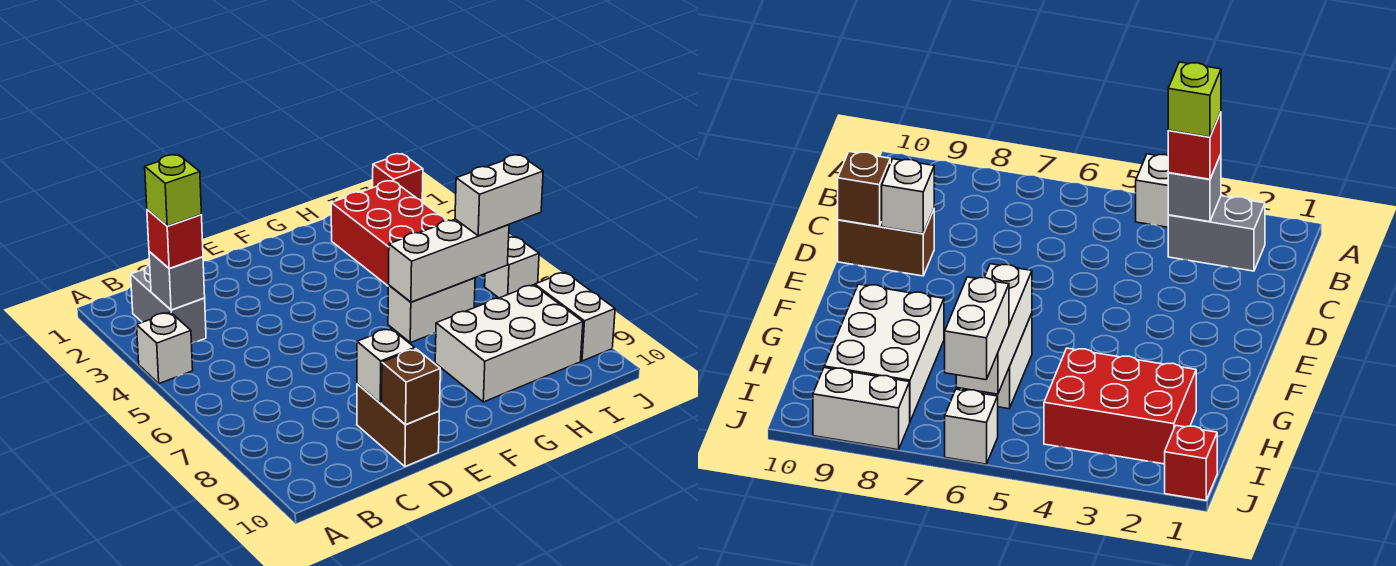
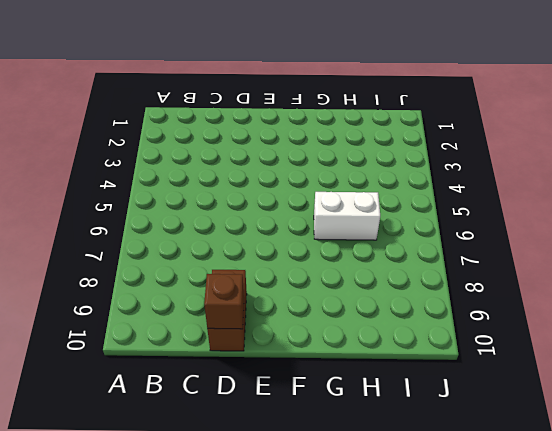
none -> white 1x1 brick [137,312,193,384]
none -> grey 1x2 brick [131,265,206,344]
none -> white 2x3 brick [435,285,583,402]

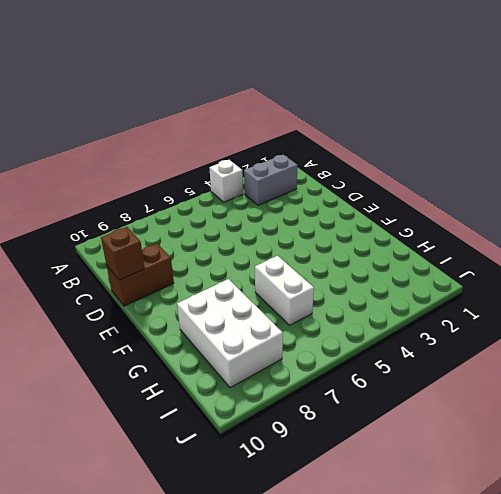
none -> red 2x3 brick [331,181,447,286]
none -> red 1x1 brick [373,154,423,201]
none -> white 1x1 brick [485,237,539,298]

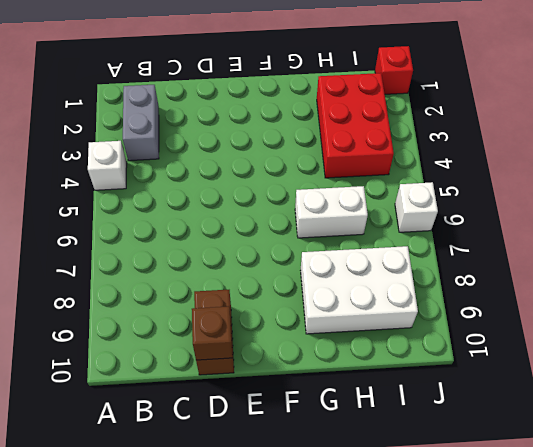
none -> white 1x2 brick [535,272,615,361]
none -> grey 1x1 brick [149,252,205,310]
none -> white 1x1 brick [357,328,415,403]

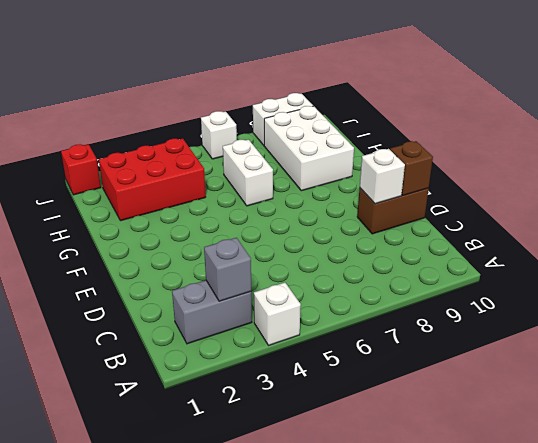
none -> white 1x3 brick [388,219,509,302]
none -> red 1x1 brick [147,209,203,268]
none -> white 1x2 brick [455,155,543,236]

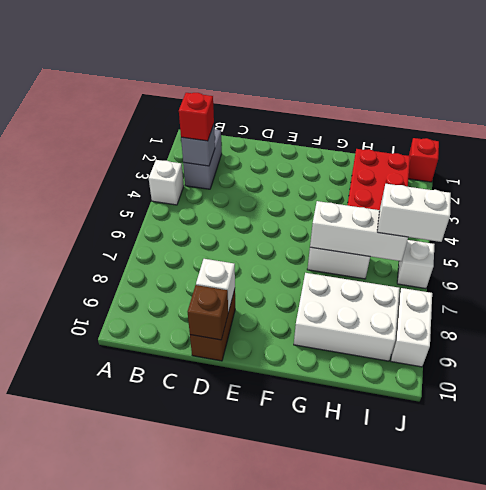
none -> lime 1x1 brick [145,155,201,226]

